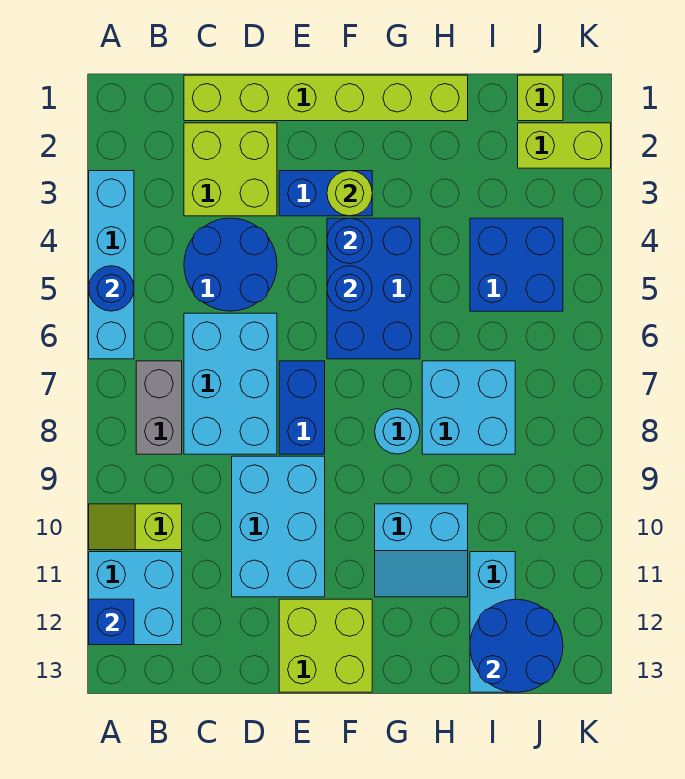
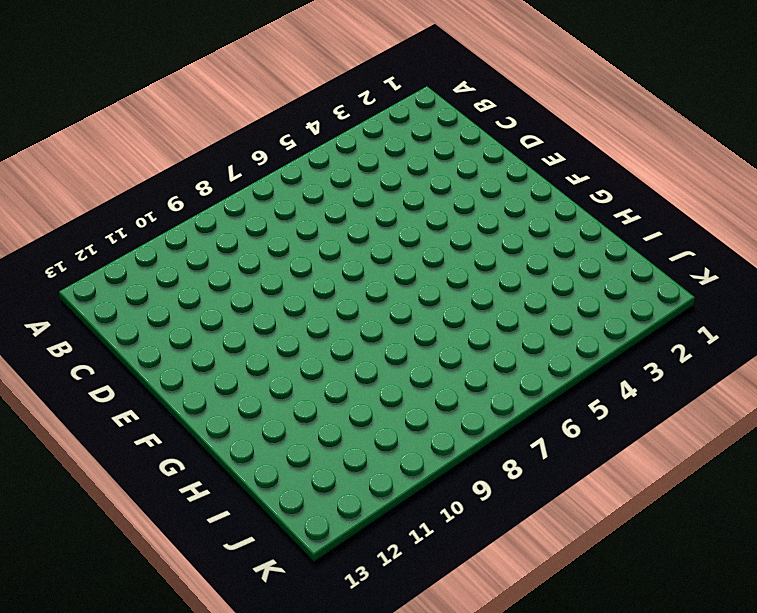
none -> cyan 1x4 brick [89,171,134,359]
none -> lime 1x2 slope [89,504,182,550]
none -> cyan 2x2 brick [89,552,182,645]

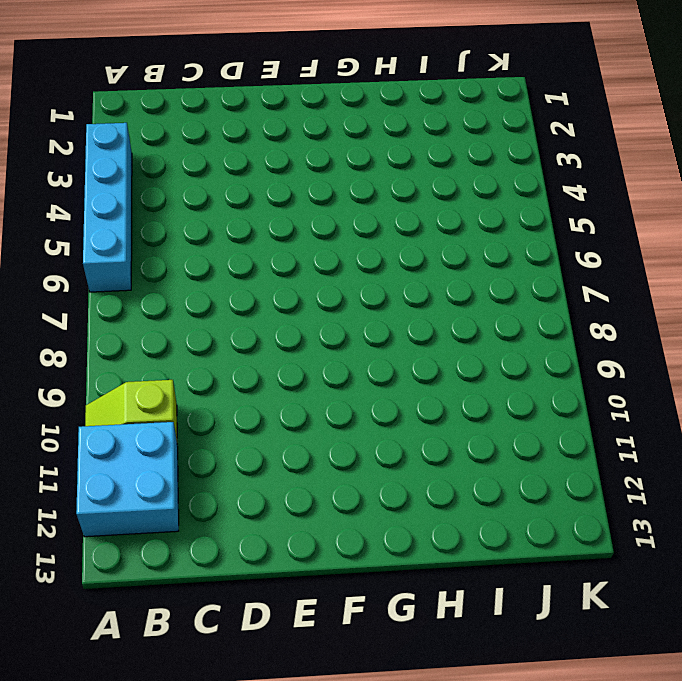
none -> grey 1x2 brick [136,361,182,454]
none -> lime 1x6 brick [184,75,468,121]
none -> lime 2x2 brick [184,123,277,216]

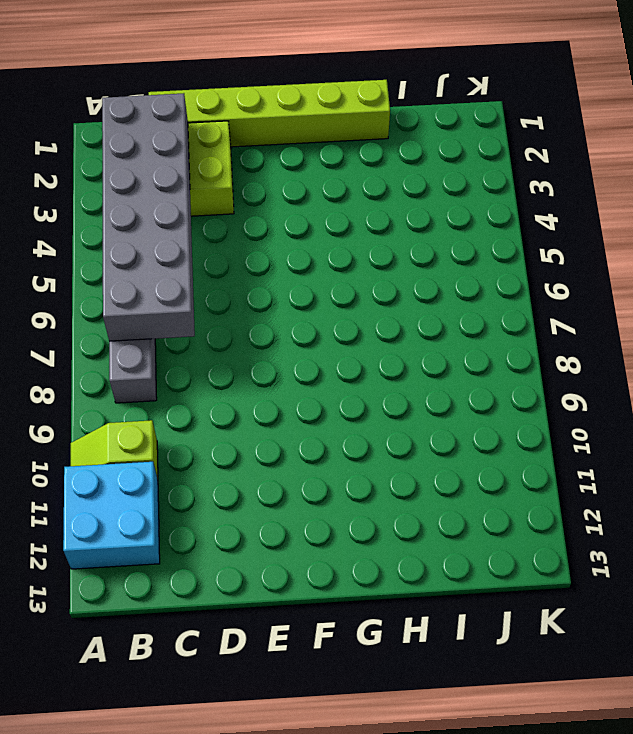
grey 2x6 brick [102,93,195,341] -> none
none -> cyan 1x4 brick [89,171,134,359]
none -> blue 2x2 round brick [184,218,277,311]
none -> cyan 2x3 brick [184,313,277,454]

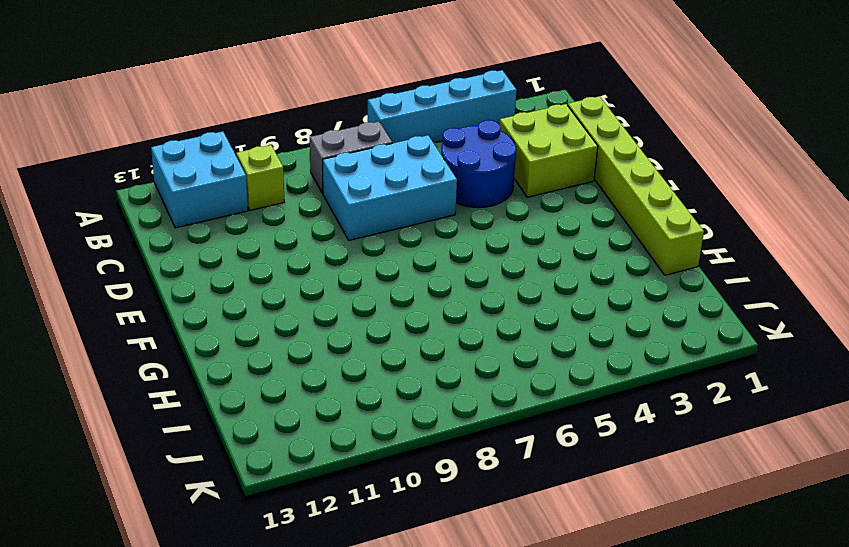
none -> cyan 2x3 brick [232,456,325,597]
none -> blue 1x2 brick [279,171,372,216]
none -> blue 1x2 brick [279,361,325,454]

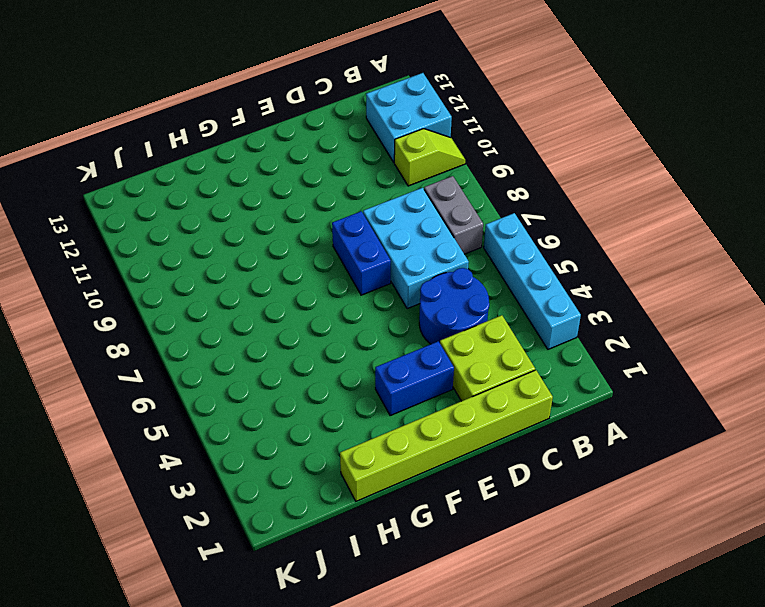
none -> cyan 2x3 brick [232,456,325,597]
none -> lime 2x2 brick [279,599,372,692]
none -> blue 2x3 brick [327,218,420,359]

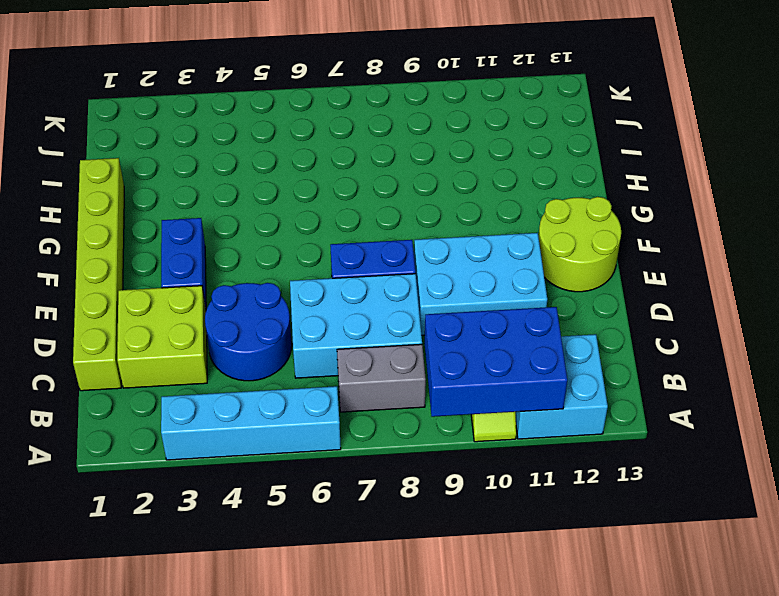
blue 2x3 brick [424,307,567,417] -> blue 2x3 brick moved to [327,218,420,359]
lime 2x2 round brick [538,197,621,292] -> lime 2x2 brick [279,599,372,692]
none -> cyan 1x1 round brick [375,409,420,454]
none -> cyan 2x2 slope [375,504,468,597]
none -> cyan 2x2 brick [422,361,515,454]

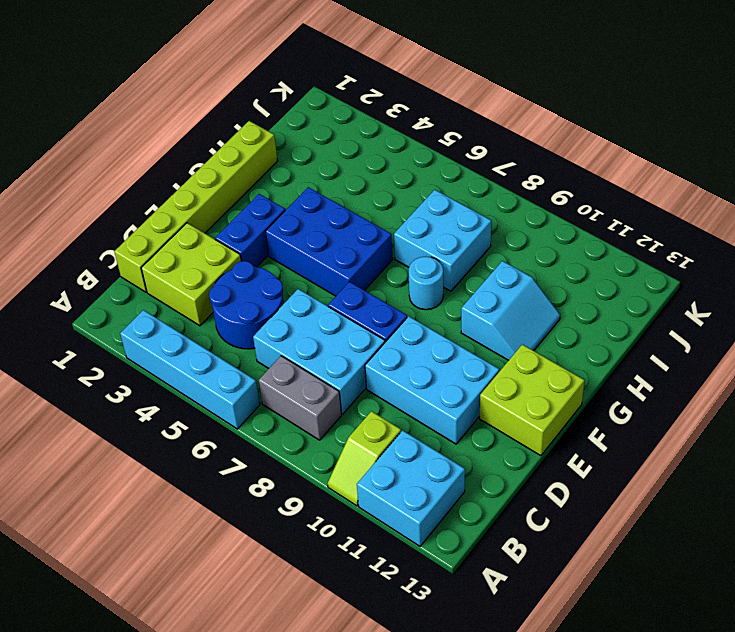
none -> blue 2x2 brick [470,218,563,311]
none -> cyan 1x3 brick [470,552,515,692]
none -> lime 1x1 brick [518,75,563,121]

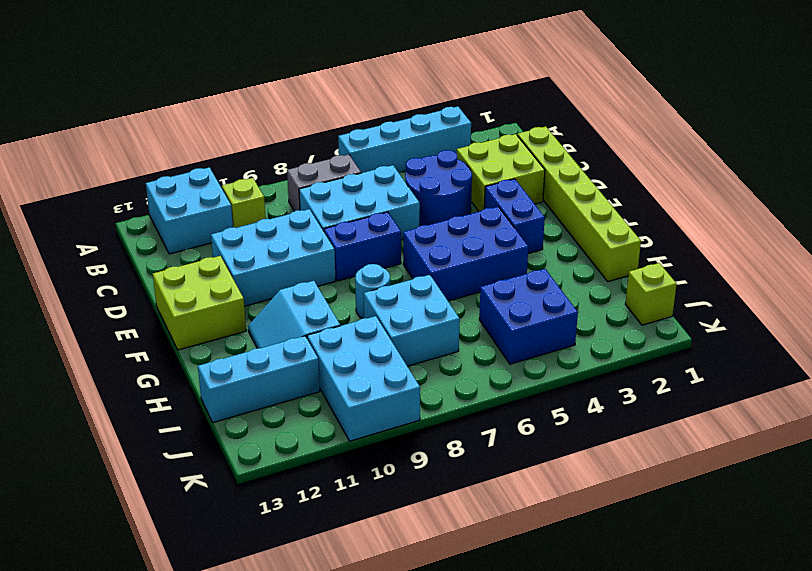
cyan 2x3 brick [307,316,420,441] -> none
none -> lime 1x2 brick [518,123,611,168]
none -> blue 1x1 round brick [89,266,134,311]
none -> blue 1x1 brick [89,599,134,645]

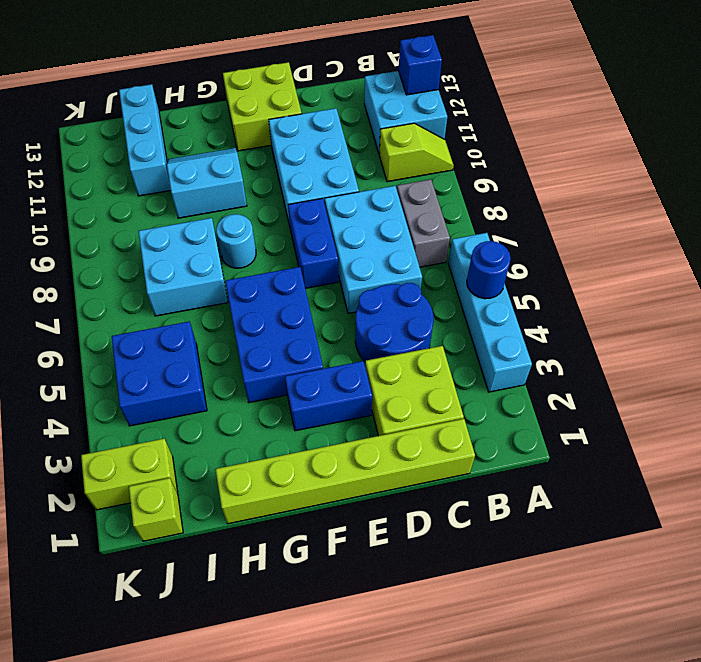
none -> lime 1x1 round brick [327,171,372,216]
none -> blue 1x1 round brick [327,218,372,264]
none -> blue 1x1 round brick [327,266,372,311]

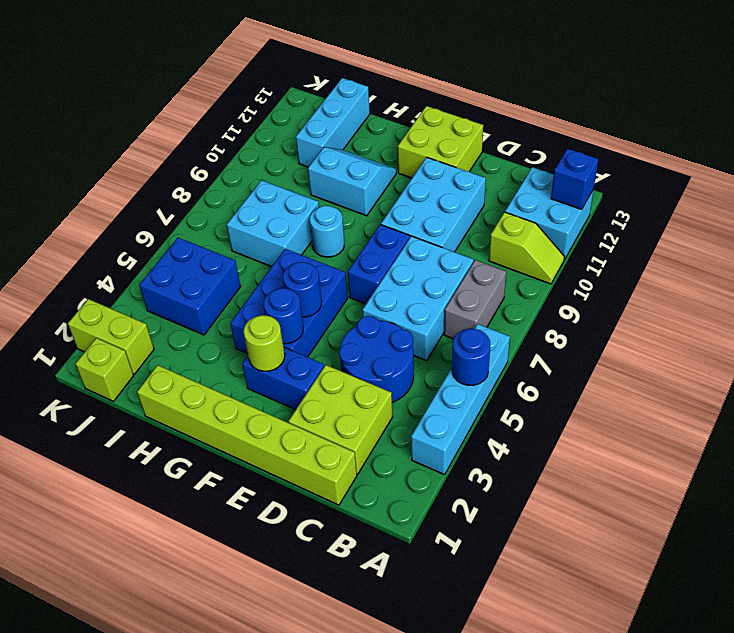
none -> blue 2x2 round brick [470,599,563,692]

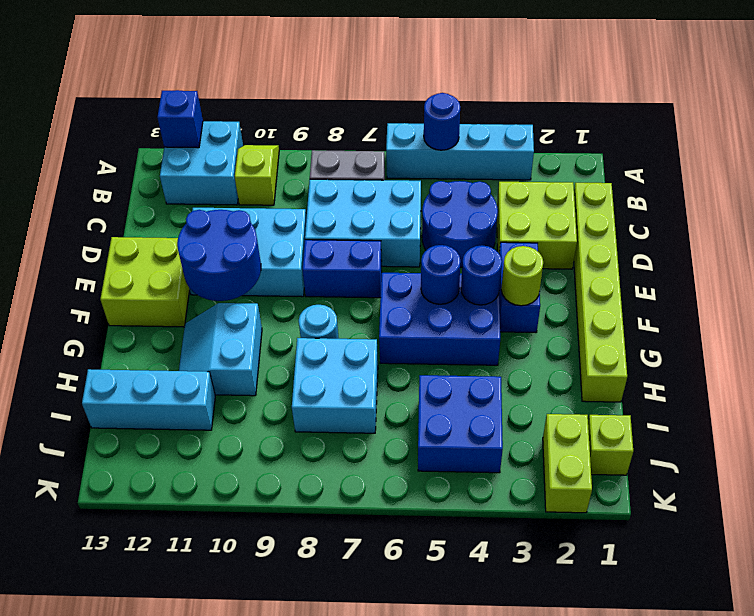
blue 2x2 round brick [177,210,261,301] -> blue 2x2 round brick moved to [470,599,563,692]

